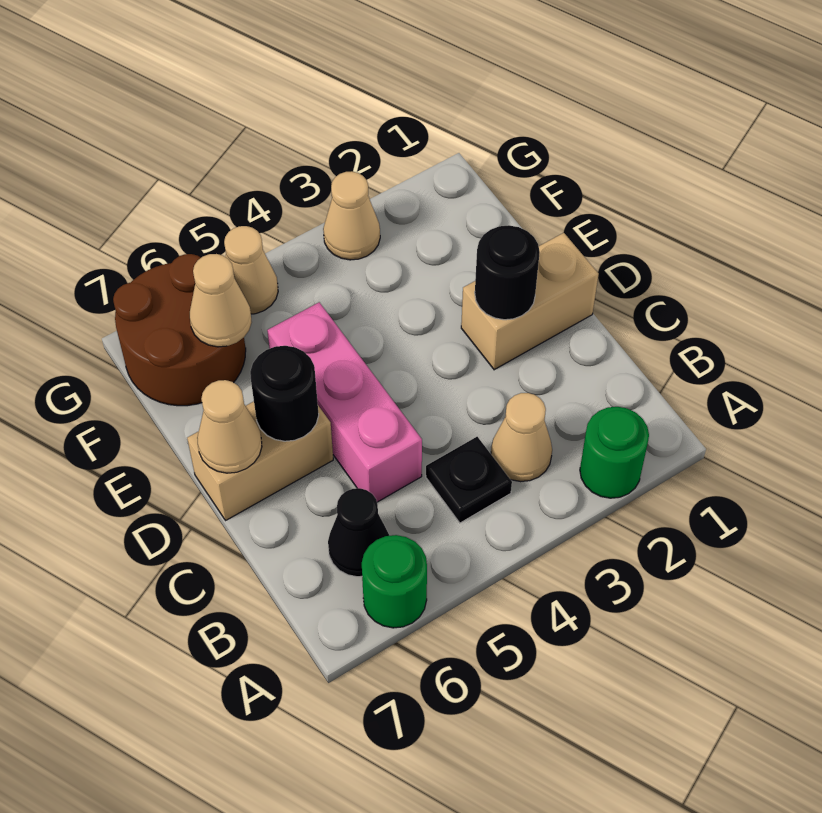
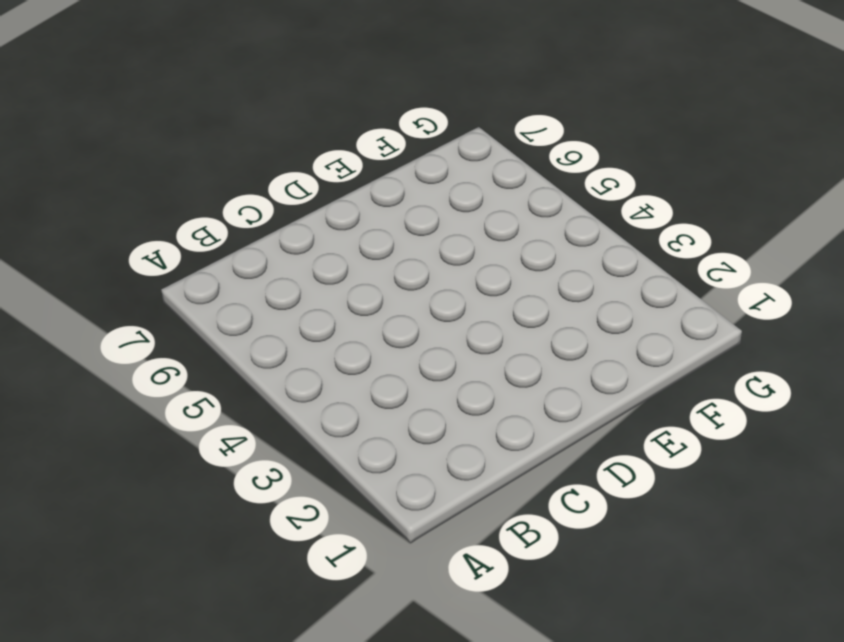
none -> green 1x1 round brick [580,407,649,498]
none -> green 1x1 round brick [362,535,427,628]
none -> tan 1x1 cone [491,393,552,482]

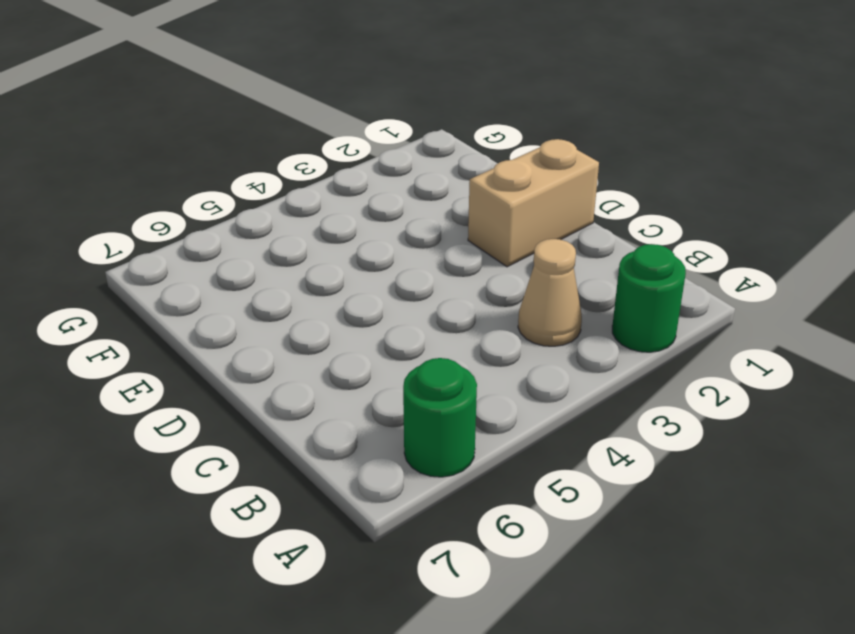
none -> black 1x1 plate [426,437,512,523]
none -> black 1x1 cone [328,488,390,577]
none -> pink 1x3 brick [267,302,422,502]

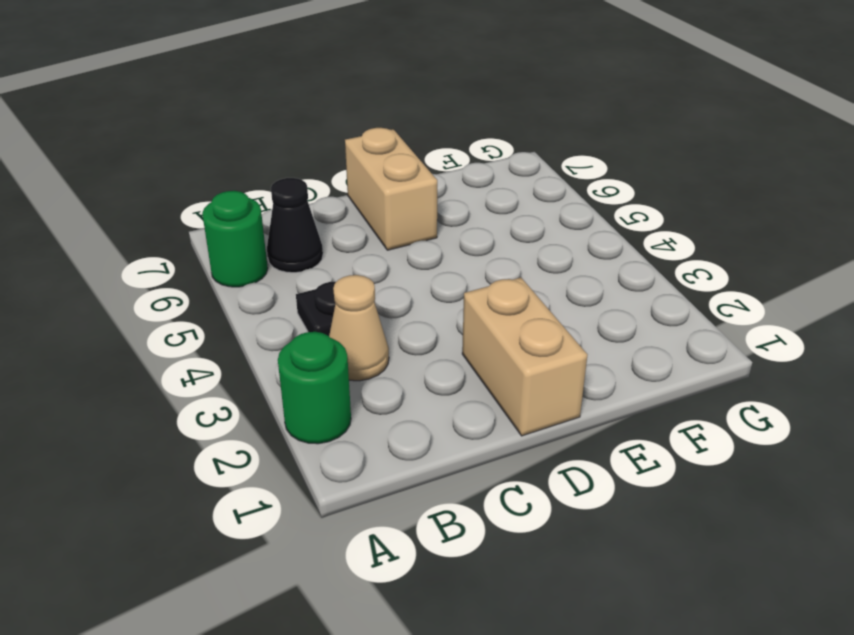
none -> pink 1x3 brick [267,302,422,502]
none -> brown 2x2 round brick [113,254,246,406]
none -> tan 1x1 cone [323,171,380,260]

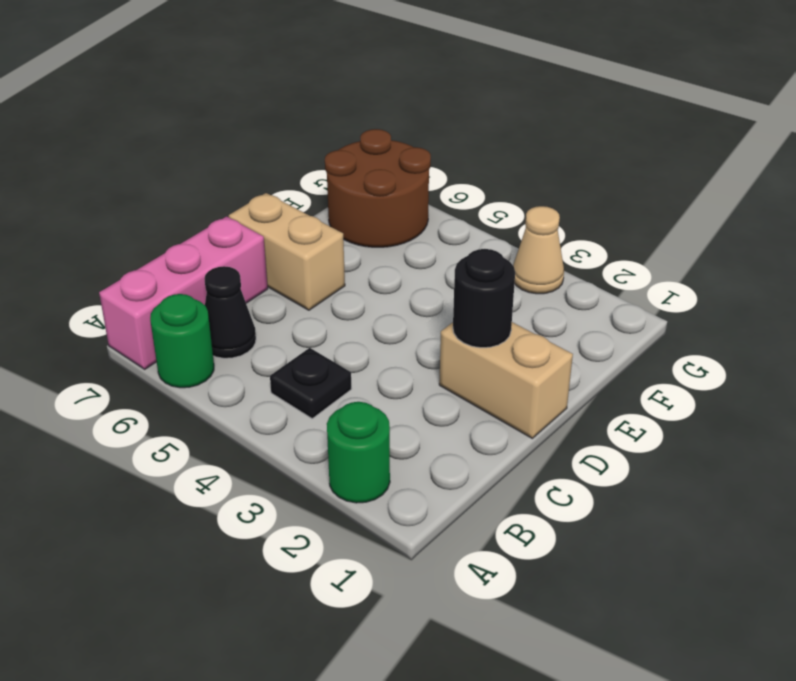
pink 1x3 brick [99,216,268,369] -> pink 1x3 brick moved to [267,302,422,502]
none -> tan 1x1 cone [491,393,552,482]
none -> tan 1x1 cone [224,226,278,314]
none -> black 1x1 round brick [250,346,319,441]

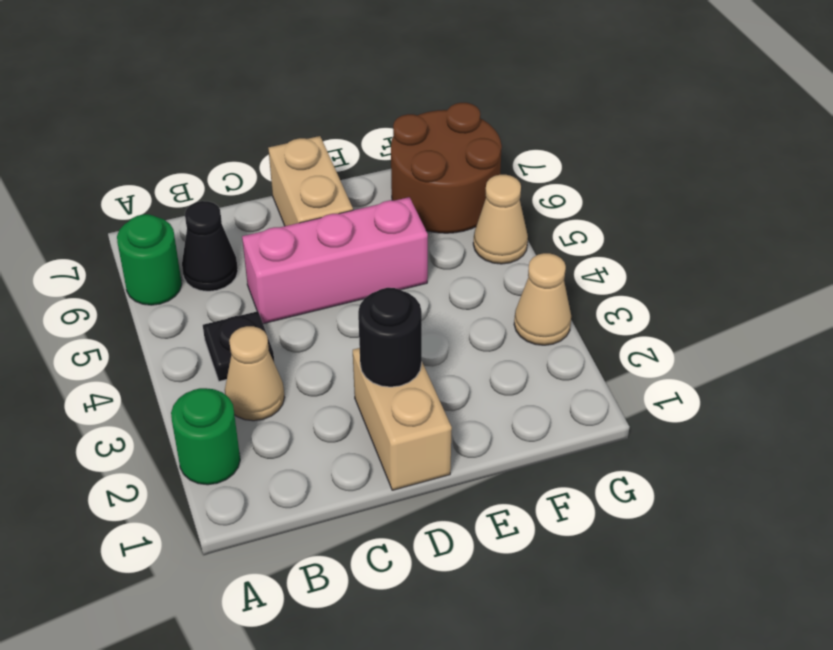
none -> black 1x1 round brick [250,346,319,441]
none -> tan 1x1 cone [197,380,262,473]
none -> tan 1x1 cone [190,254,252,347]

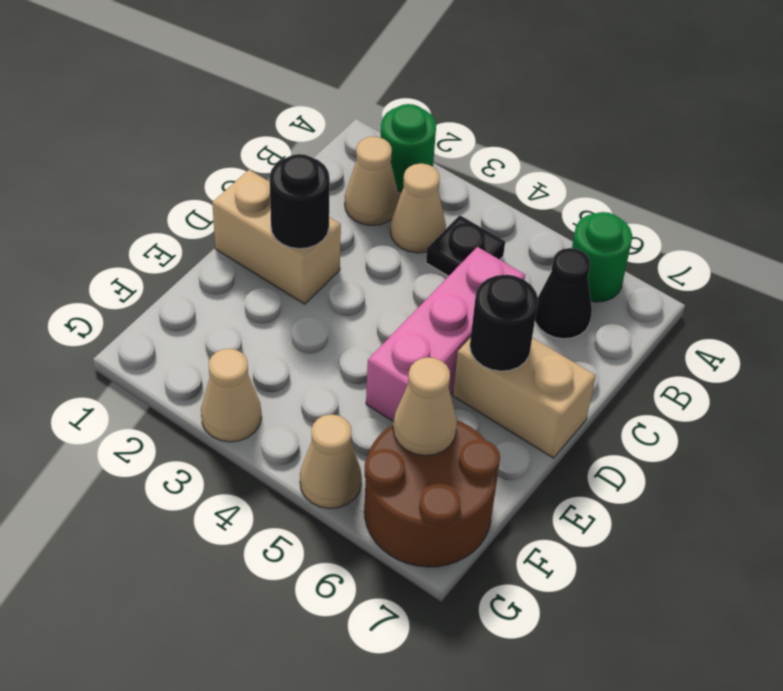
tan 1x1 cone [345,137,399,225] -> tan 1x1 cone moved to [197,380,262,473]

